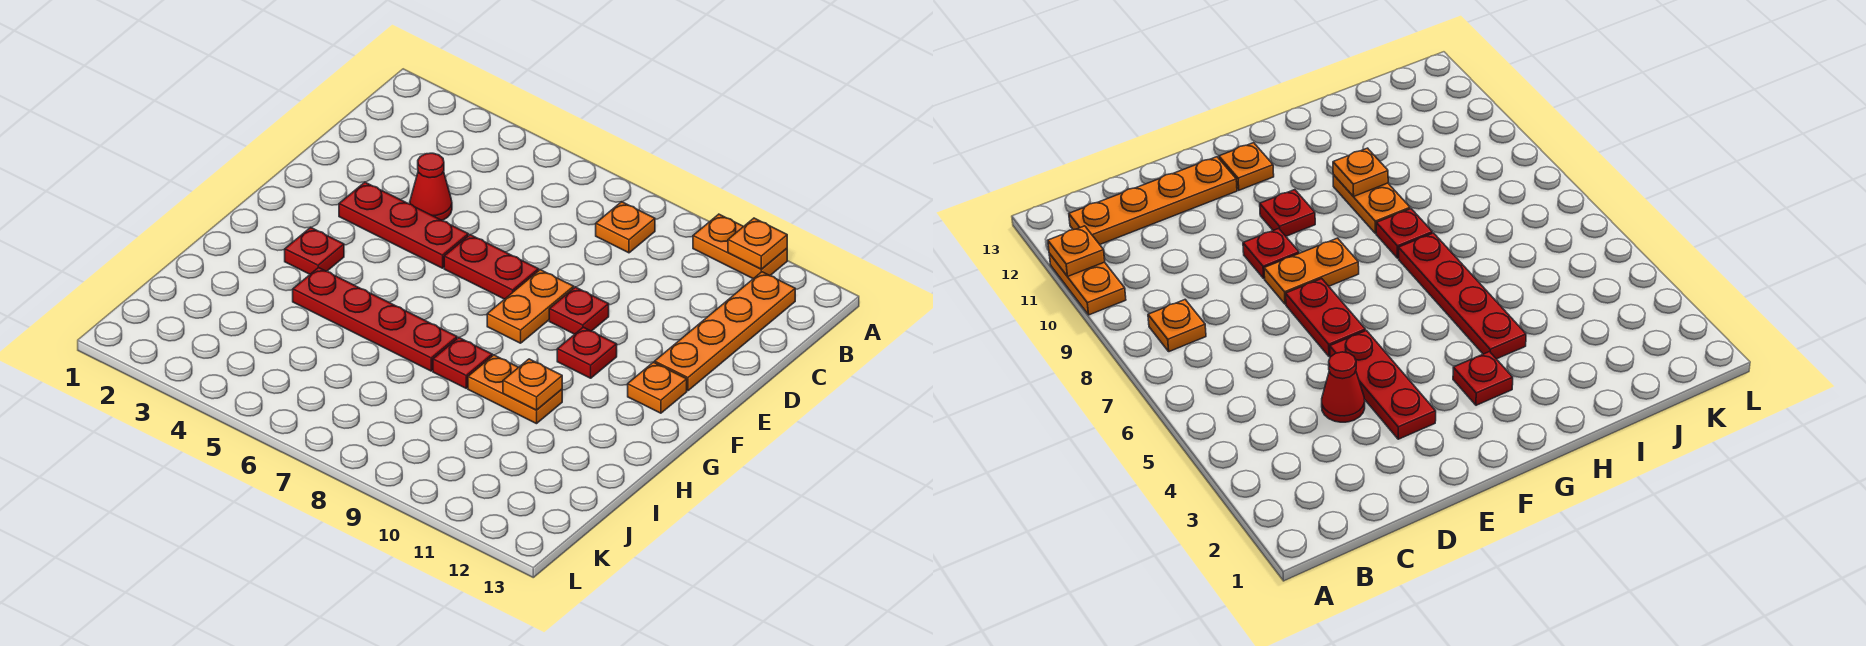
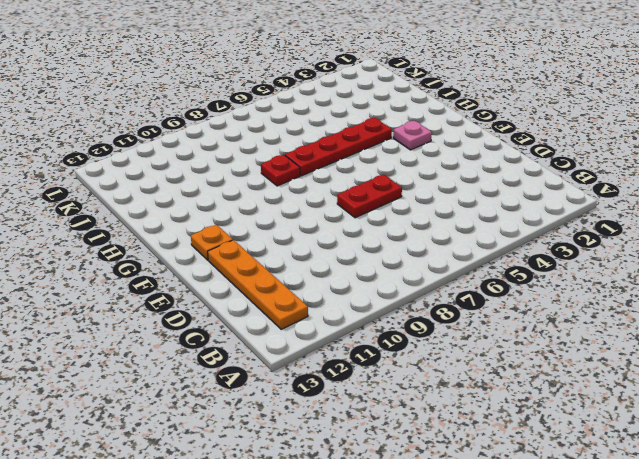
pink 1x1 plate [393,121,432,150] -> red 1x1 plate [285,227,344,274]
none -> orange 1x2 plate [693,214,787,279]
none -> orange 1x1 plate [596,202,655,253]
none -> red 1x1 cone [410,153,452,221]

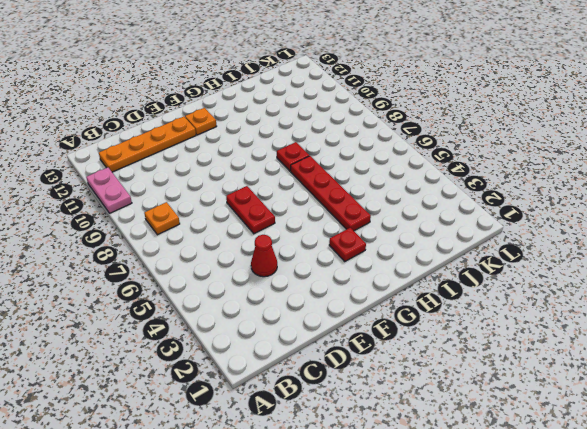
pink 1x2 plate [86,167,132,213] -> orange 1x2 plate [693,214,787,279]
none -> red 1x3 plate [339,182,468,268]
none -> orange 1x2 plate [487,270,574,343]
none -> red 1x1 plate [549,287,609,334]

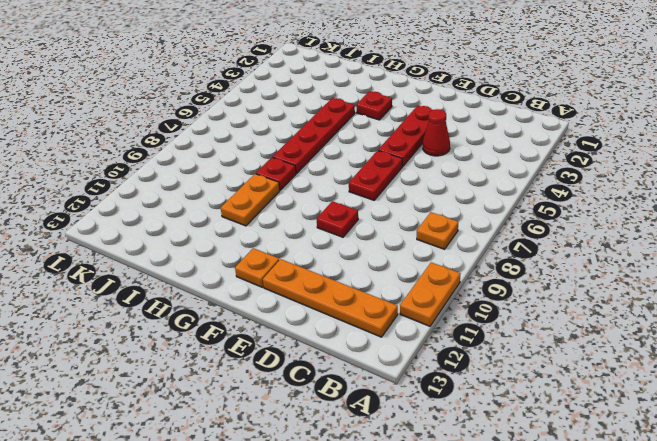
none -> orange 1x2 plate [487,270,574,343]
none -> red 1x1 plate [557,327,617,378]
none -> orange 1x1 plate [728,218,787,269]

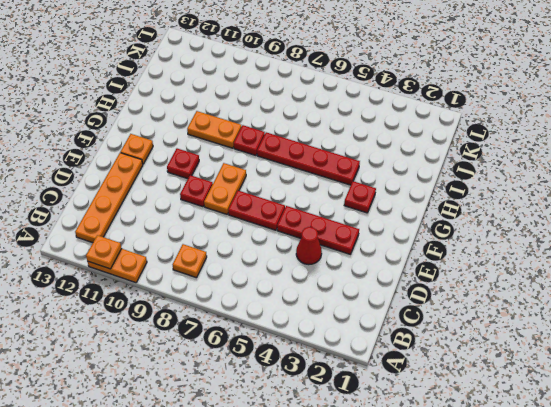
none -> orange 1x1 plate [503,359,562,410]

